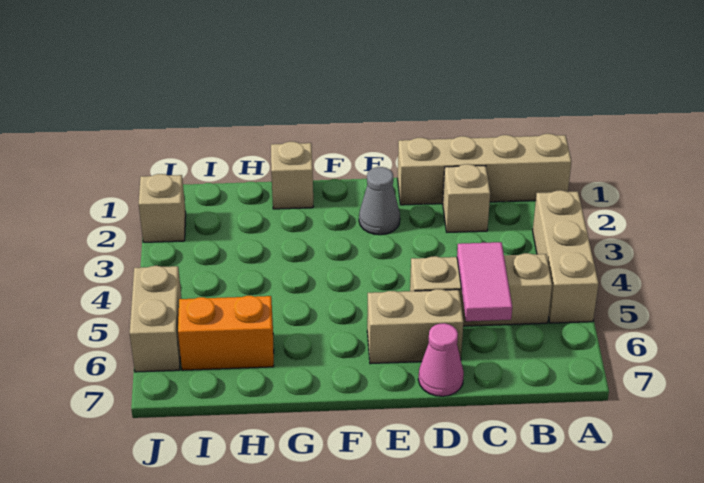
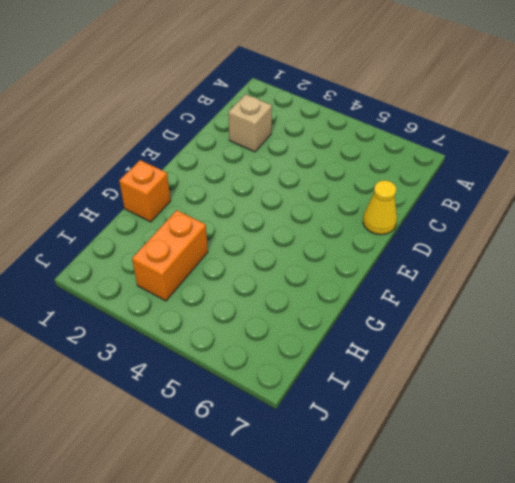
yellow 1x1 cone [363,180,397,235] -> pink 1x1 cone [418,323,464,396]
orange 1x1 brick [119,160,171,222] -> tan 1x1 brick [271,142,313,209]
orange 1x2 brick [132,210,208,301] -> orange 1x2 brick moved to [178,296,274,370]
none -> tan 1x4 brick [398,134,572,205]
none -> tan 1x3 brick [533,190,599,323]
none -> tan 1x3 brick [410,253,552,326]

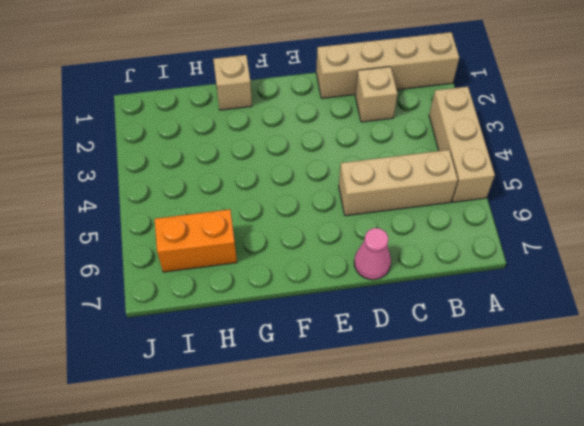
none -> tan 1x2 brick [367,289,463,364]
none -> grey 1x1 cone [359,167,400,235]
none -> tan 1x1 brick [139,174,186,242]

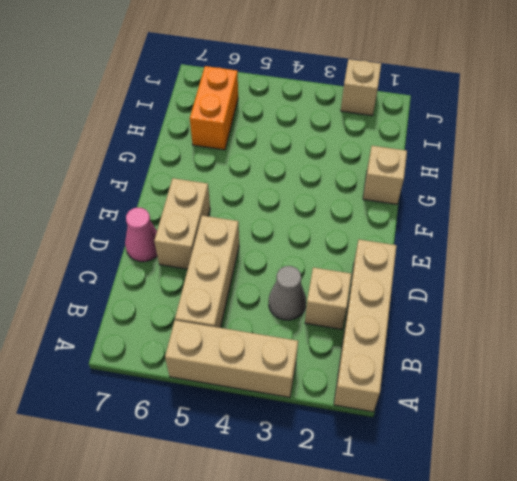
grey 1x1 cone [269,266,306,320] -> grey 1x1 cone moved to [359,167,400,235]
none -> tan 1x2 brick [130,266,182,372]
none -> pink 1x2 tile [457,242,512,321]

